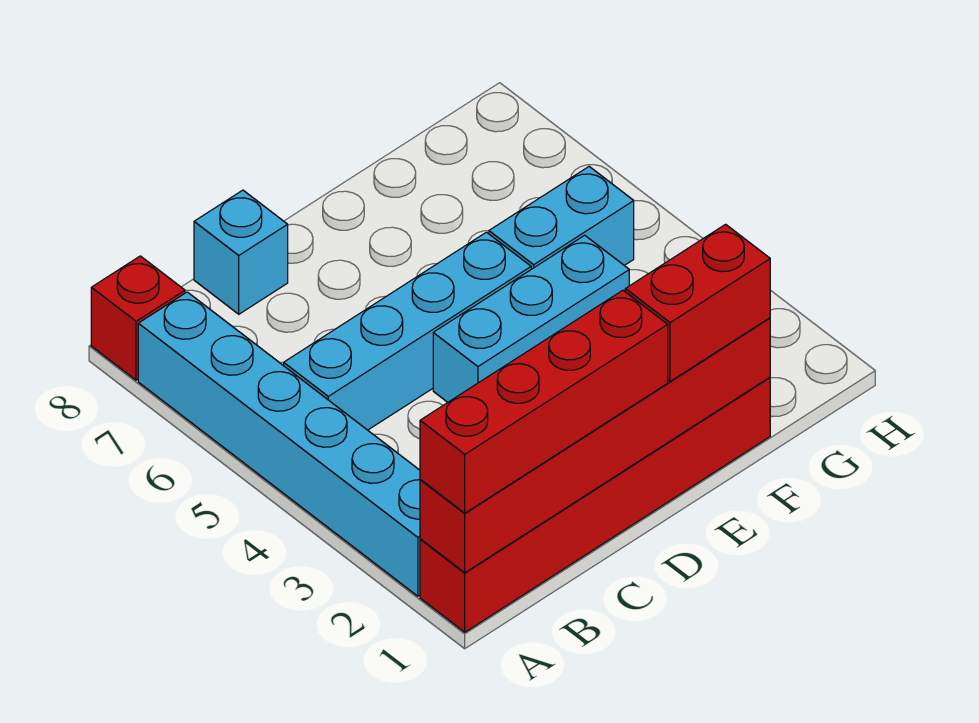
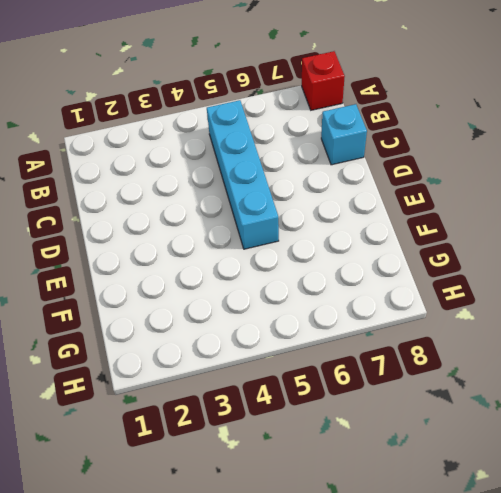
none -> red 1x6 brick [420,377,770,632]
none -> cyan 1x6 brick [138,292,420,596]

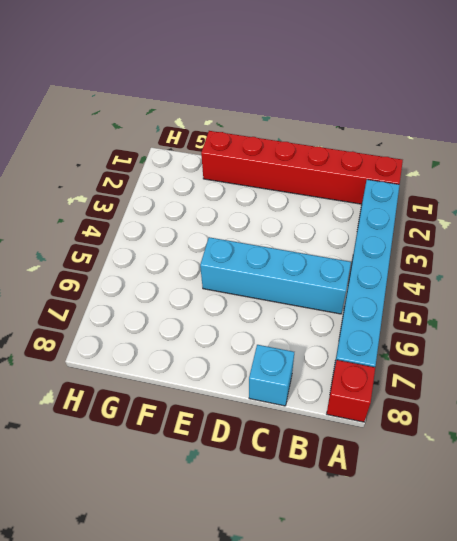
none -> cyan 1x3 brick [433,235,629,402]
none -> cyan 1x2 brick [489,167,634,269]

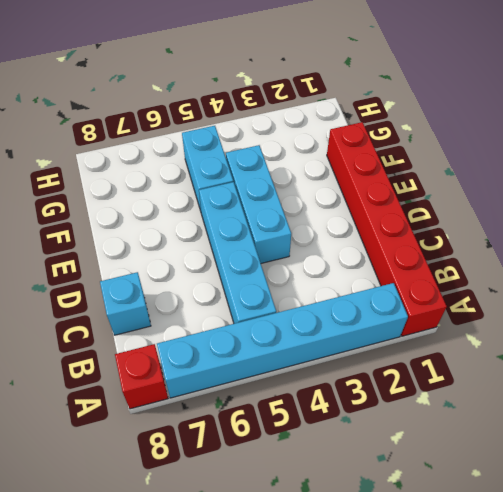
none -> red 1x6 brick [420,318,770,573]
none -> red 1x4 brick [420,290,668,513]

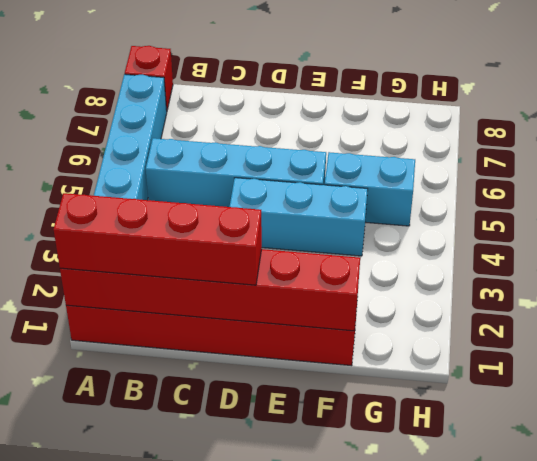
none -> cyan 1x1 brick [194,190,288,314]
none -> red 1x2 brick [625,224,770,381]

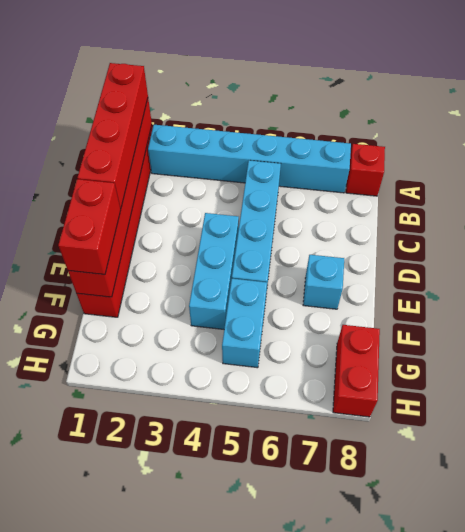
cyan 1x1 brick [303,255,344,309] -> cyan 1x1 brick moved to [194,190,288,314]
red 1x2 brick [333,325,380,417] -> none

